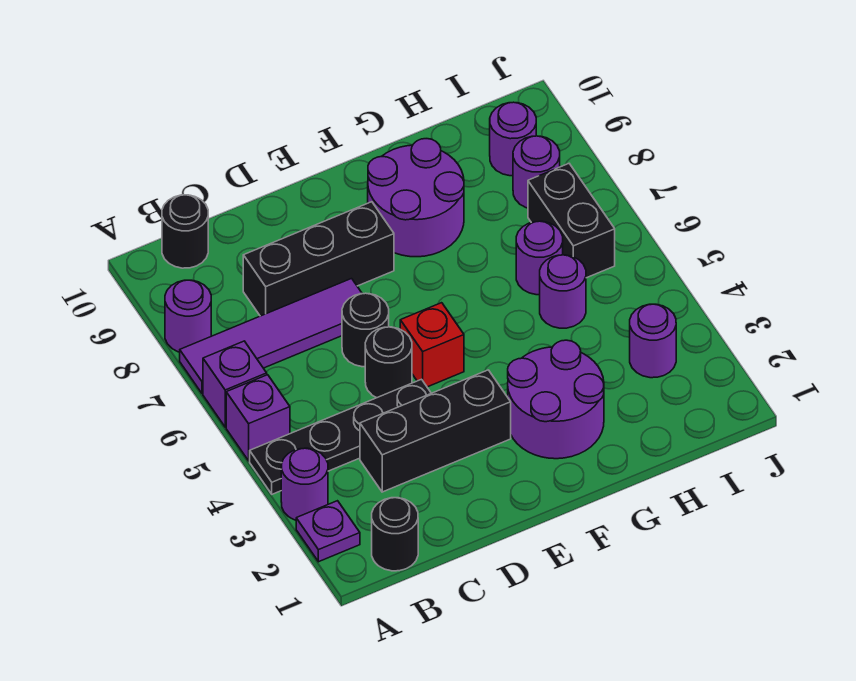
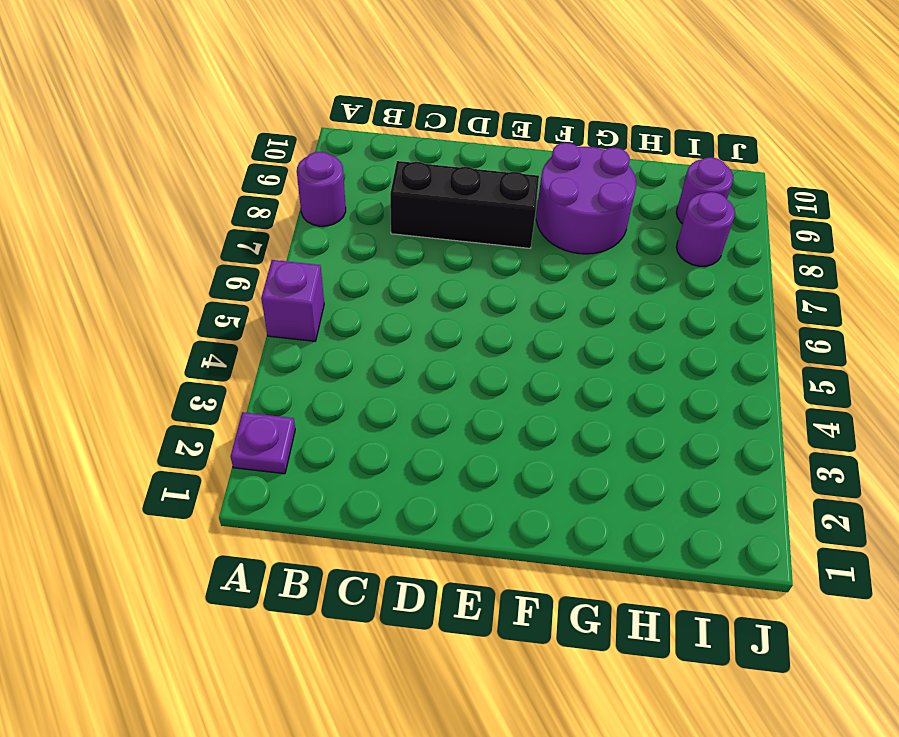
none -> purple 1x1 round brick [281,448,328,520]
none -> black 1x4 plate [250,379,431,494]
none -> purple 1x1 brick [203,341,267,427]

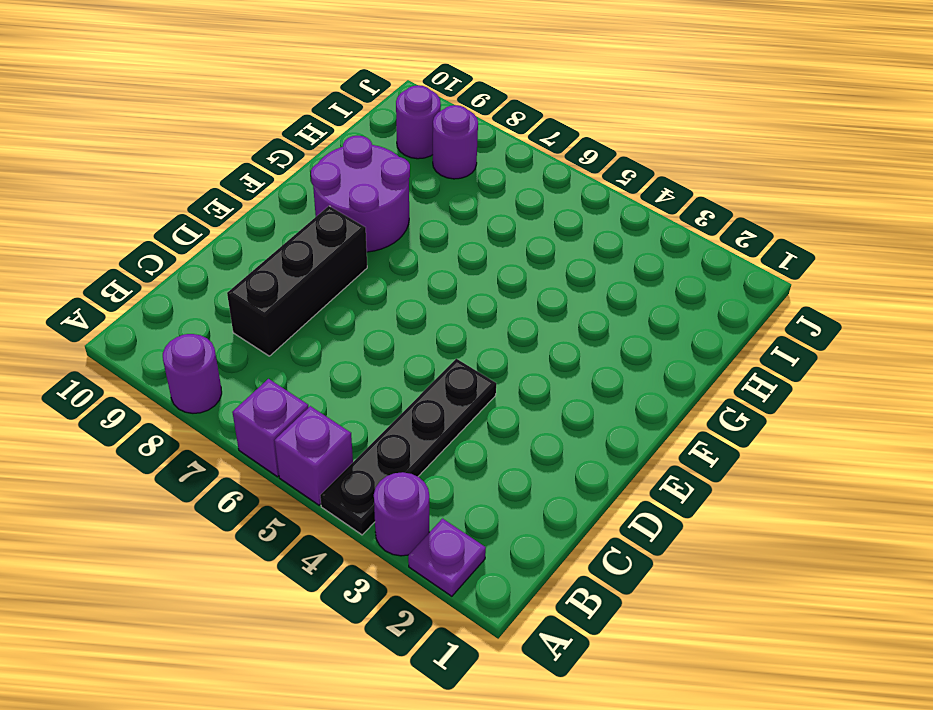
none -> purple 1x4 tile [180,279,362,393]
none -> black 1x1 round brick [372,498,418,571]
none -> black 1x1 round brick [162,195,208,268]

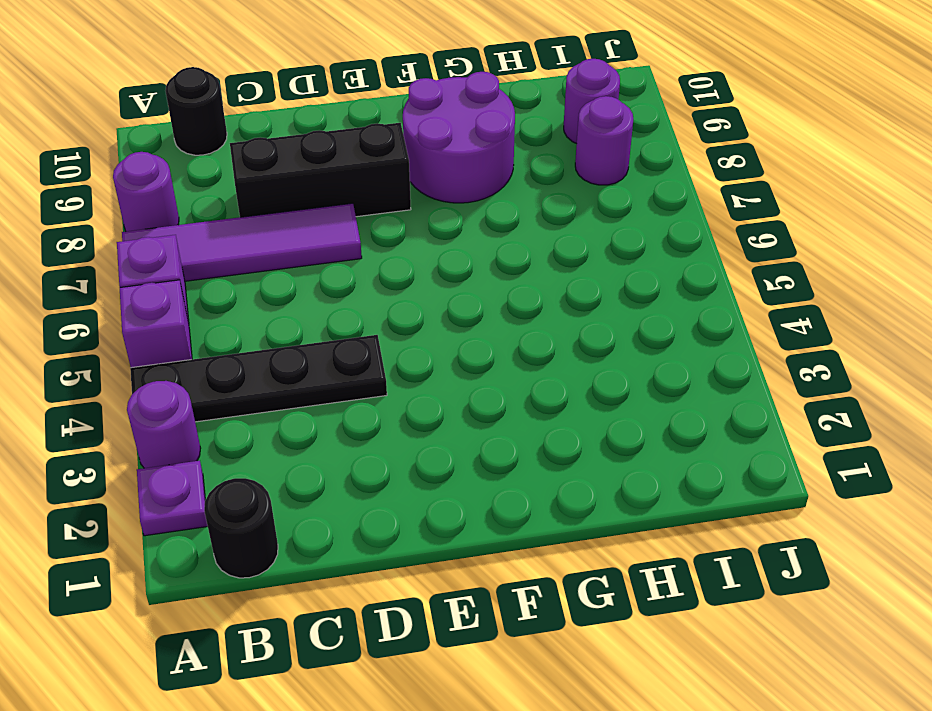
none -> black 1x3 brick [360,370,511,492]
none -> black 1x1 round brick [365,327,412,398]
none -> black 1x1 round brick [342,293,389,367]

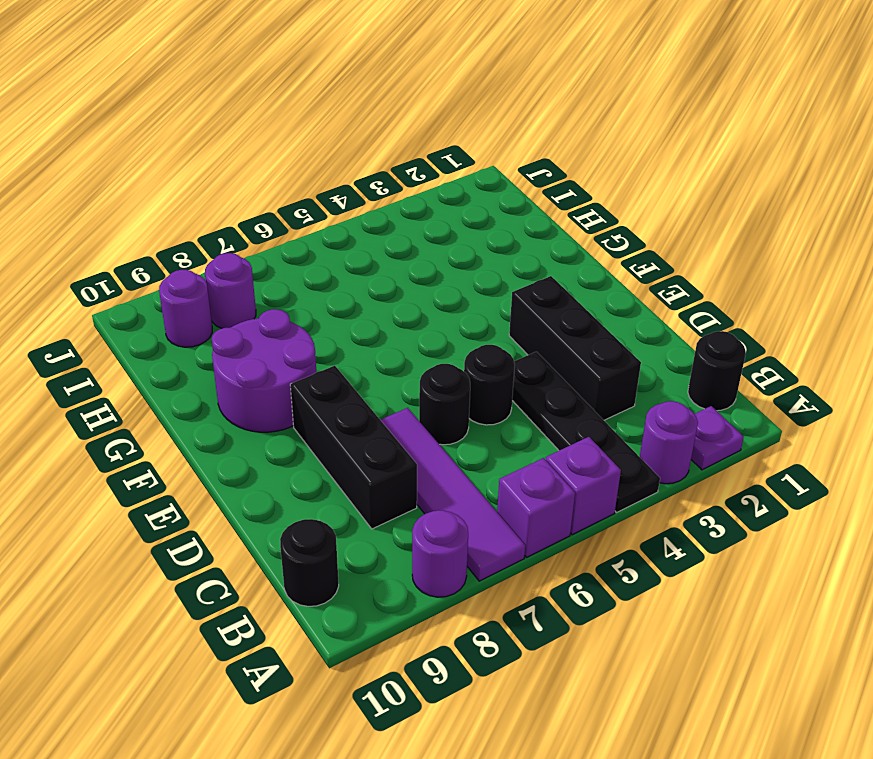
none -> red 1x1 brick [400,303,464,387]
none -> purple 2x2 round brick [508,340,604,459]
none -> purple 1x1 round brick [540,255,586,328]

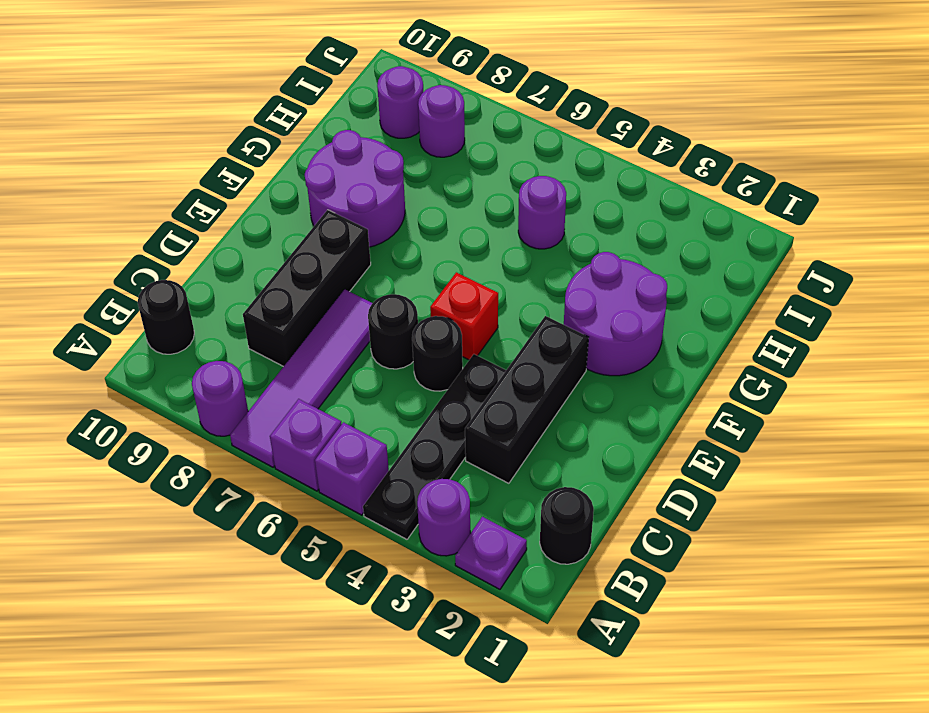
none -> purple 1x1 round brick [516,221,563,295]
none -> purple 1x1 round brick [630,304,676,378]
none -> black 1x2 brick [528,164,615,278]

